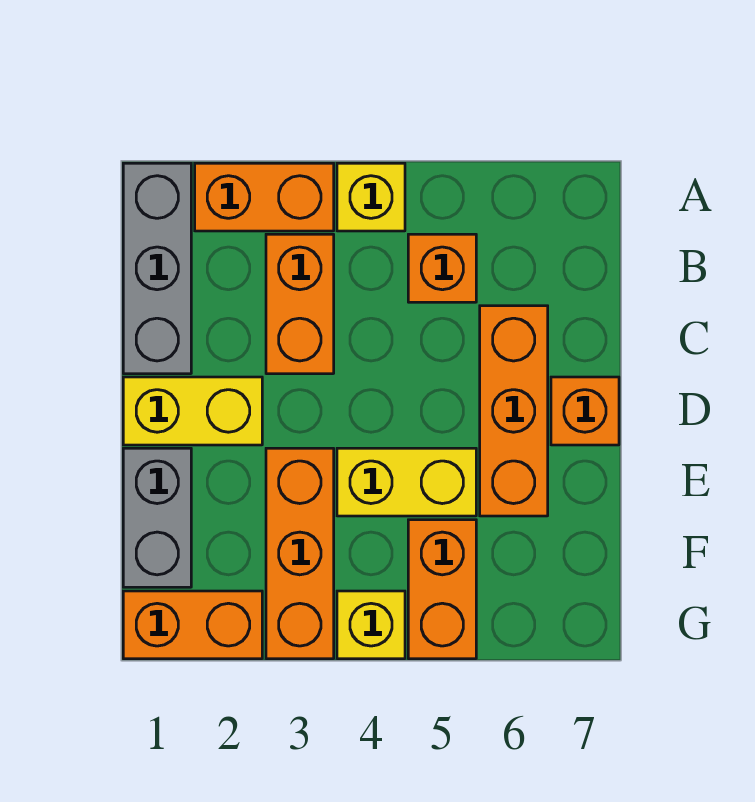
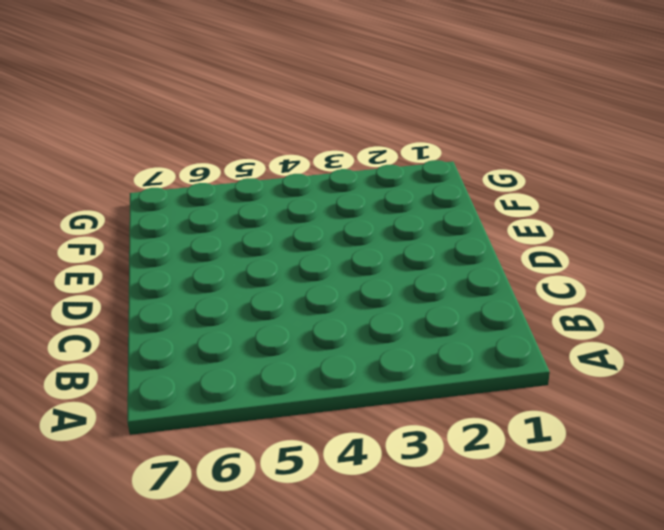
none -> grey 1x3 brick [123,163,191,374]
none -> orange 1x2 brick [195,163,334,231]
none -> yellow 1x1 brick [337,163,405,231]

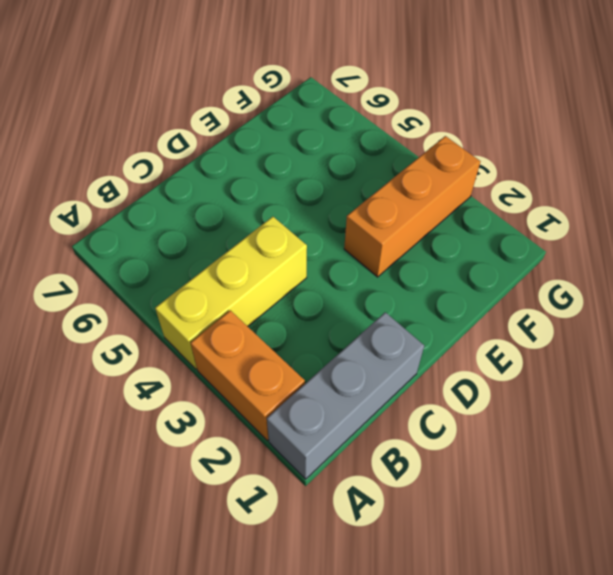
yellow 1x3 brick [155,217,307,369] -> yellow 1x1 brick [337,163,405,231]
none -> orange 1x2 brick [266,234,334,374]
none -> orange 1x1 brick [408,234,476,302]
none -> orange 1x3 brick [480,306,548,516]

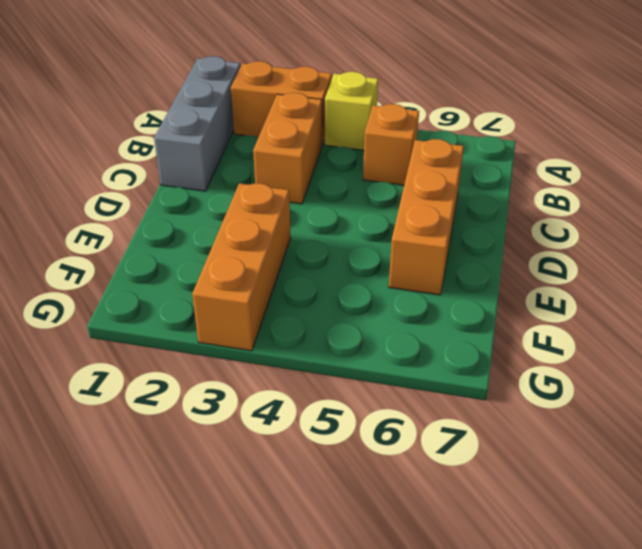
none -> yellow 1x2 brick [123,377,262,445]
none -> orange 1x1 brick [551,377,619,445]
none -> grey 1x2 brick [123,448,191,587]

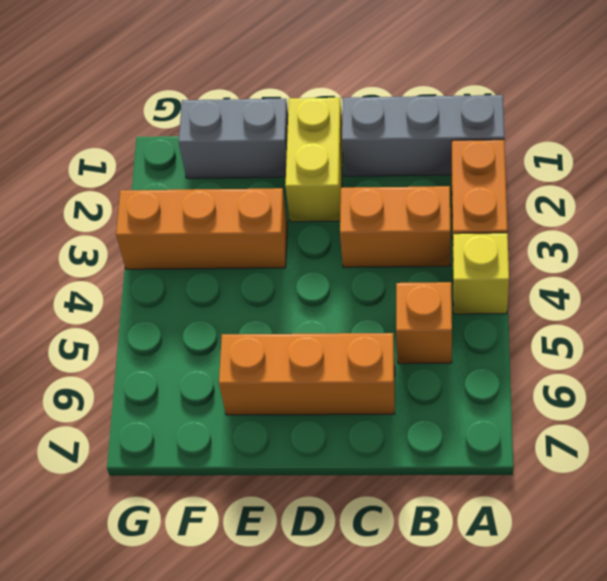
none -> orange 1x1 brick [551,377,619,445]
none -> yellow 1x2 brick [337,448,476,516]
none -> orange 1x2 brick [408,520,476,659]

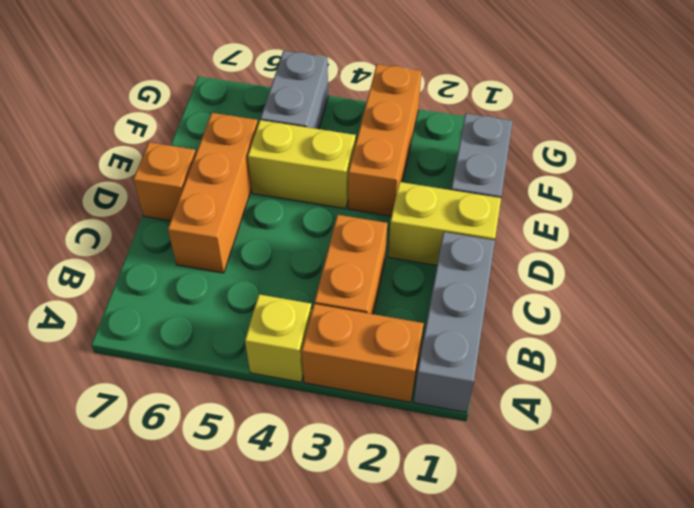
grey 1x2 brick [260,51,328,129] -> orange 1x2 brick [408,520,476,659]
none -> orange 1x1 brick [408,234,476,302]
none -> orange 1x2 brick [123,591,262,659]
none -> yellow 1x1 brick [337,591,405,659]

